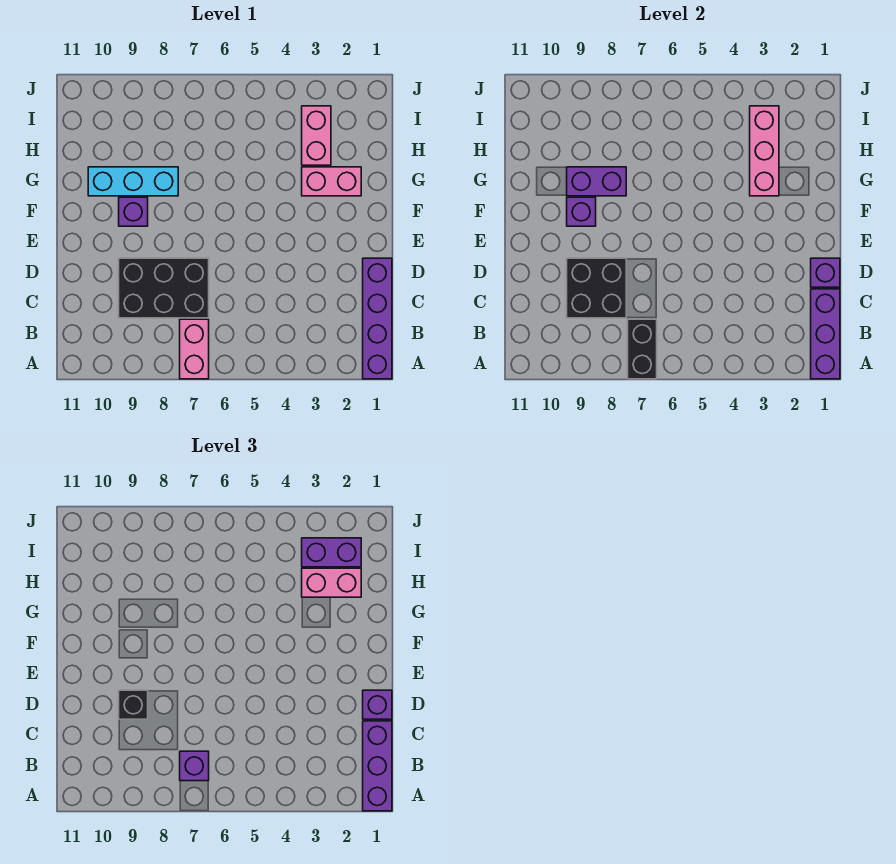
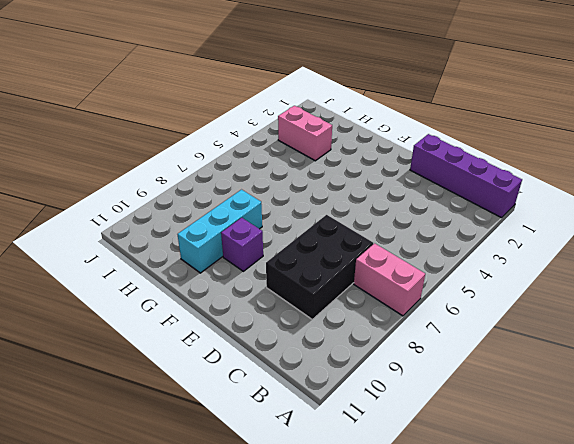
none -> pink 1x2 brick [302,167,361,196]
none -> purple 1x3 brick [811,289,840,379]
none -> black 1x2 brick [628,319,657,379]

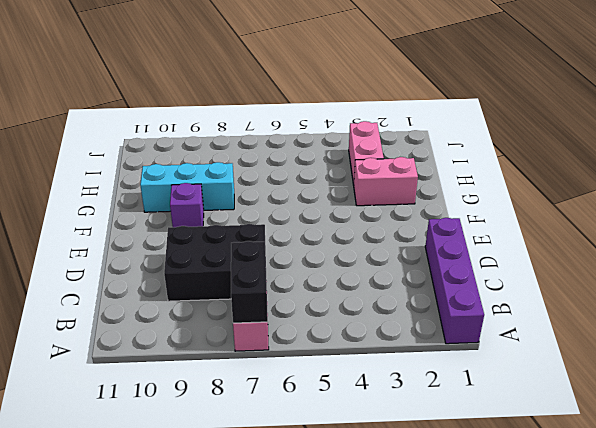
none -> purple 1x3 brick [811,289,840,379]
none -> black 2x2 brick [567,258,626,318]
none -> purple 1x1 brick [811,258,840,287]

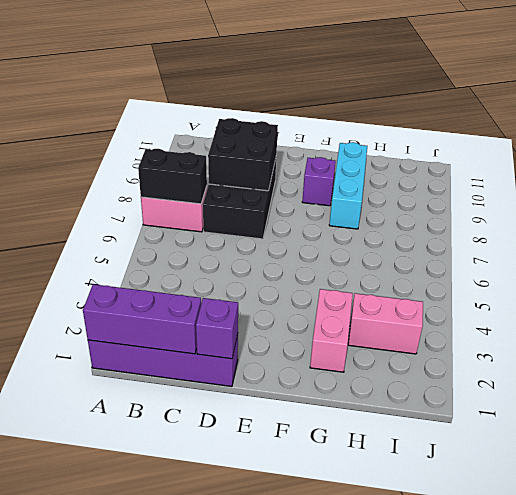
none -> purple 1x1 brick [567,197,596,226]
none -> pink 1x3 brick [750,106,779,196]
none -> purple 1x2 brick [567,167,626,196]

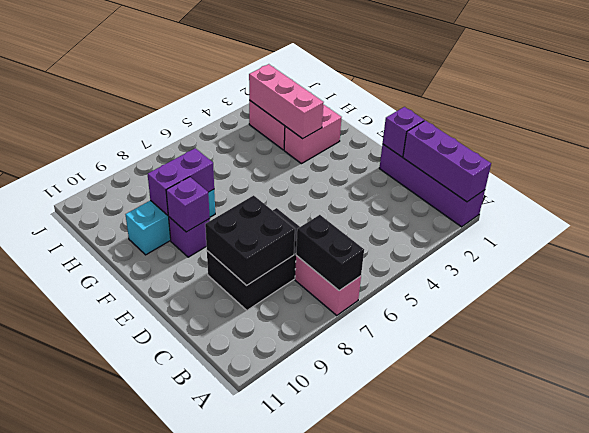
none -> purple 1x3 brick [363,721,392,811]
none -> purple 1x1 brick [180,751,209,781]
none -> purple 1x1 brick [363,690,392,719]

